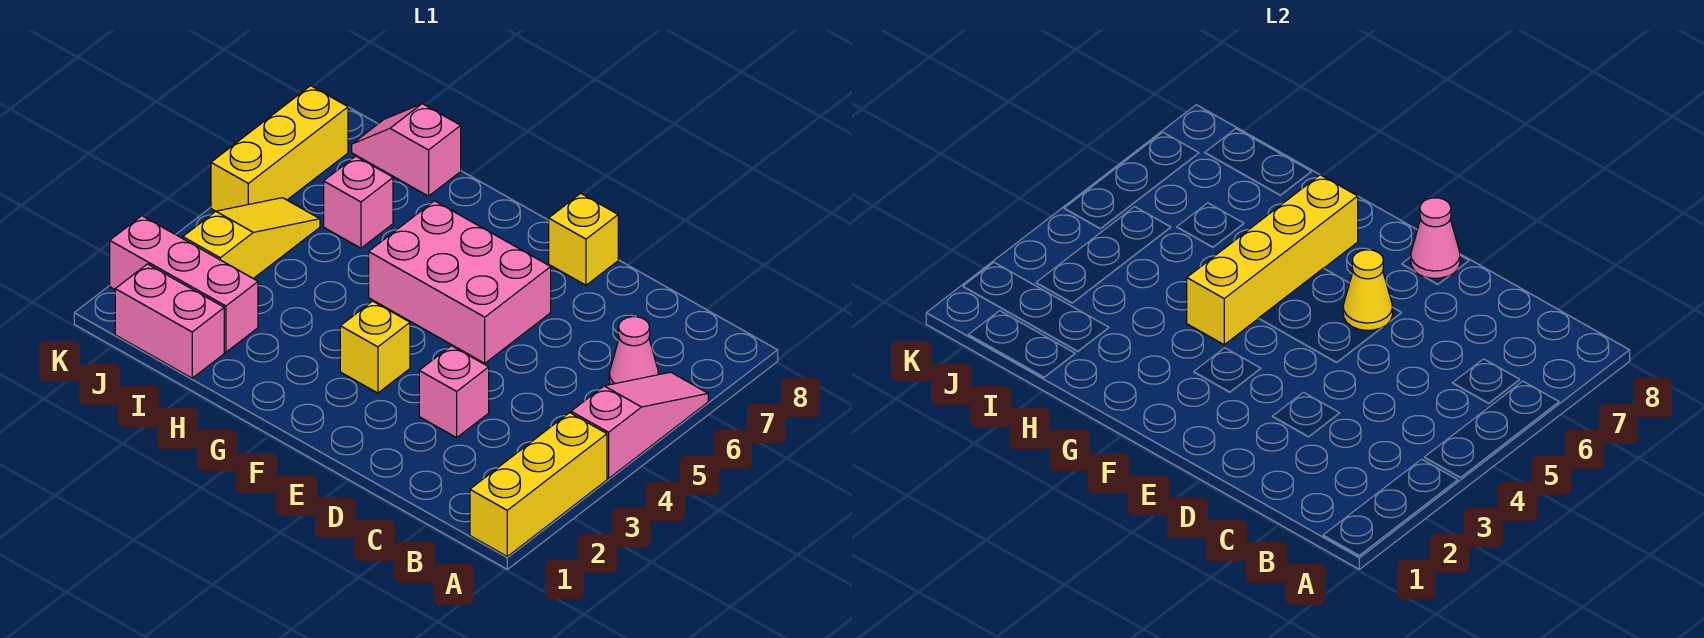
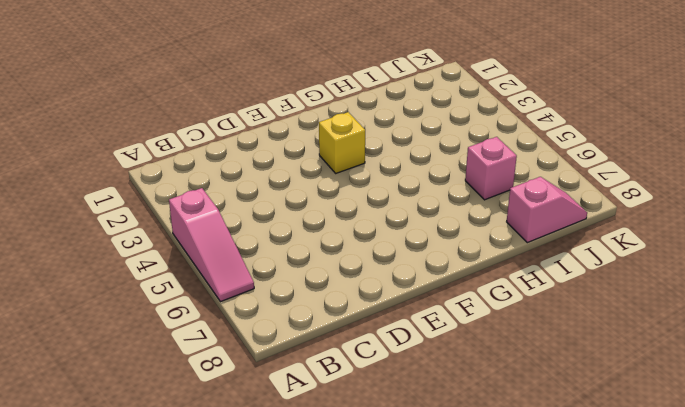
none -> yellow 1x3 brick [470,413,607,556]
none -> pink 1x1 cone [609,317,659,385]
none -> pink 1x1 brick [419,346,489,438]

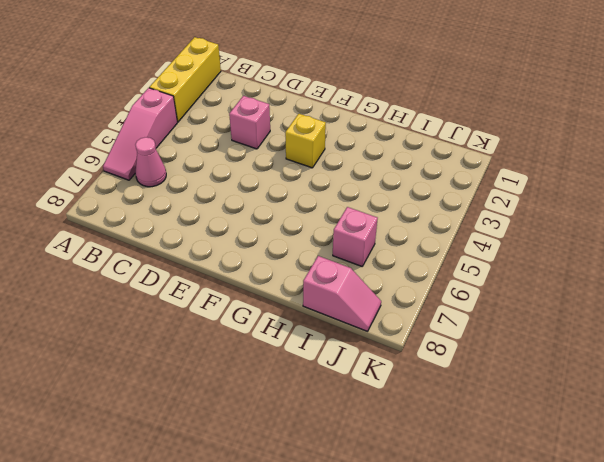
none -> pink 2x3 brick [369,201,551,363]
none -> yellow 1x1 brick [549,193,618,285]
none -> pink 1x2 brick [115,264,224,378]

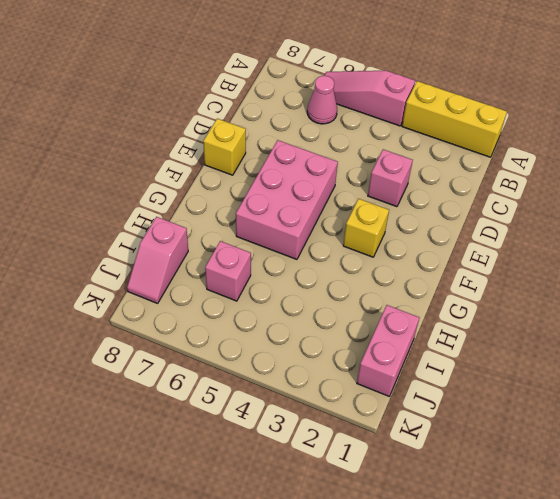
none -> pink 1x3 brick [110,216,258,352]
none -> yellow 1x3 slope [183,198,320,279]
none -> yellow 1x3 brick [211,86,348,211]

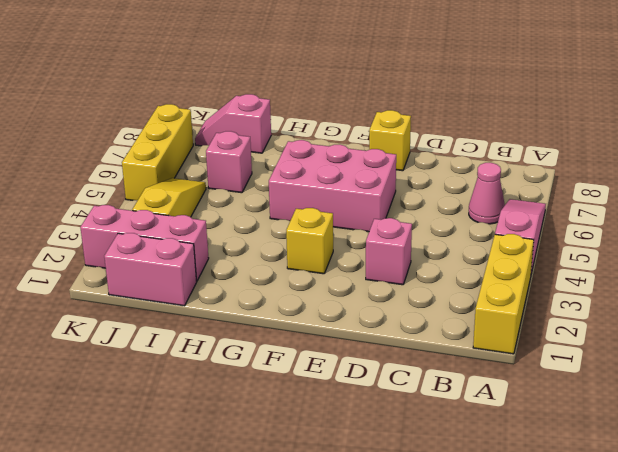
none -> yellow 1x1 cone [1343,250,1393,330]
none -> pink 1x1 cone [1411,198,1460,278]
none -> yellow 1x4 brick [1187,175,1358,345]

